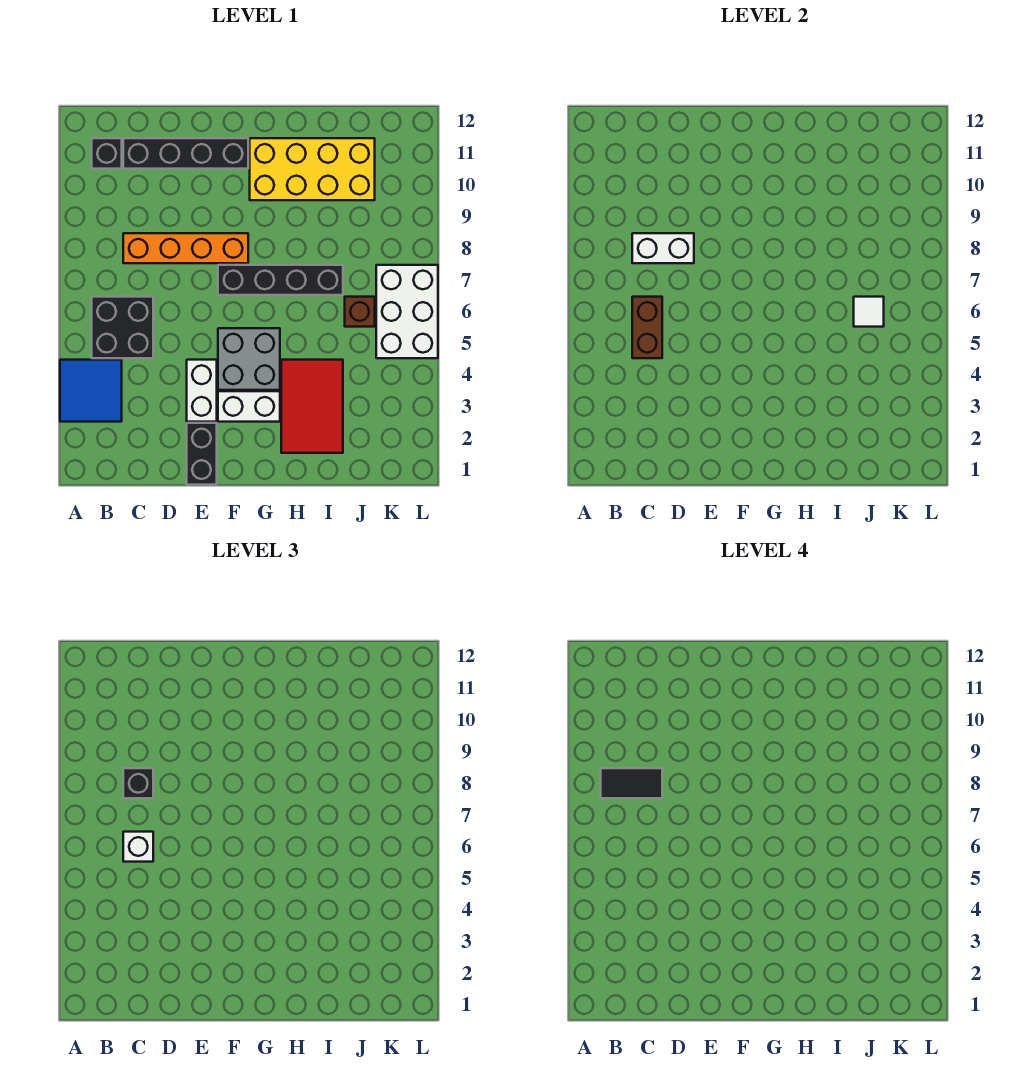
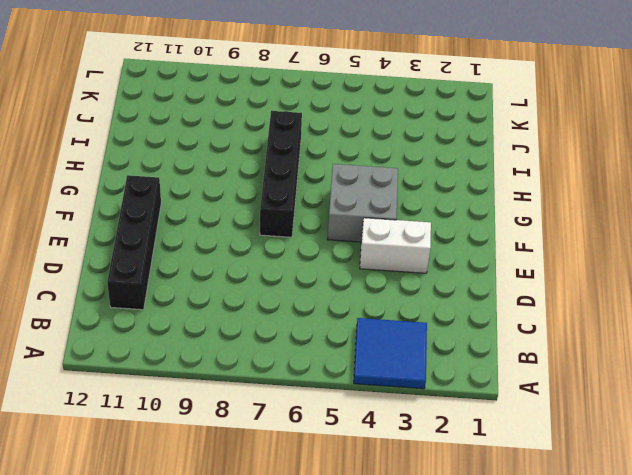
none -> black 2x2 brick [92,297,153,358]
none -> black 1x1 brick [92,138,122,169]
none -> orange 1x4 brick [123,233,248,263]

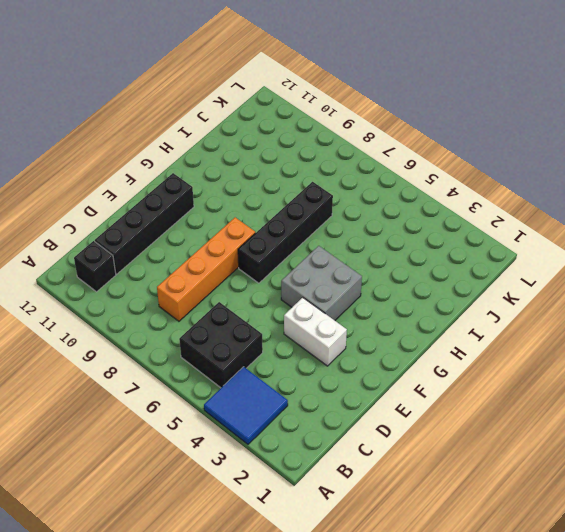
none -> black 1x2 brick [187,423,217,485]
none -> white 1x2 brick [218,391,280,422]
none -> yellow 2x4 brick [250,138,375,200]

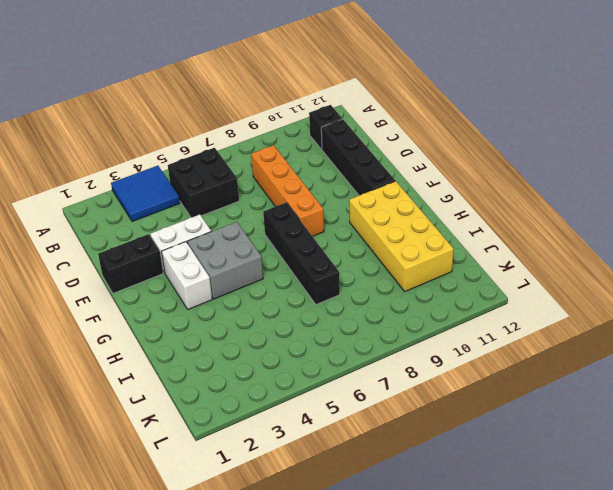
none -> red 2x3 tile [281,360,343,453]
none -> brown 1x1 brick [345,297,375,327]
none -> white 2x3 brick [376,265,438,358]

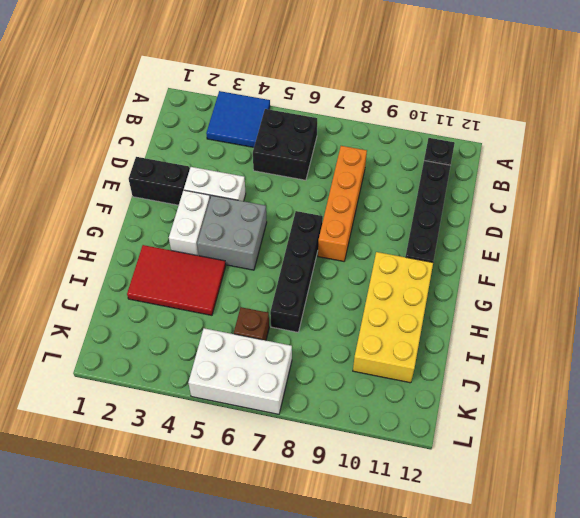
none -> brown 1x2 brick [632,297,662,358]
none -> white 1x2 brick [632,233,694,263]
none -> white 1x1 tile [854,297,884,327]

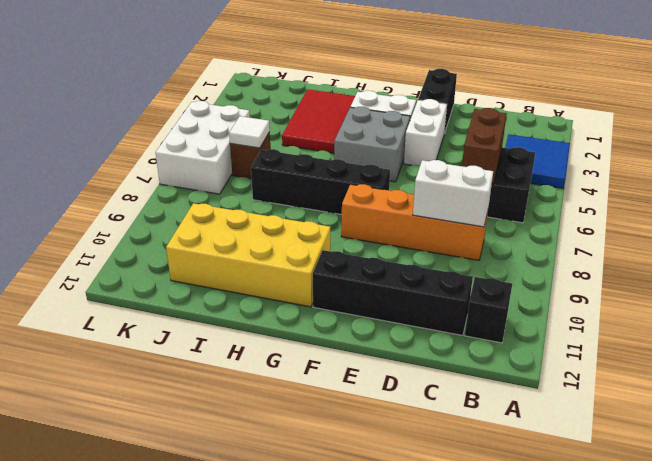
none -> white 1x1 brick [123,832,153,862]
none -> black 1x1 brick [123,768,153,798]
none -> black 1x2 tile [601,768,662,798]

